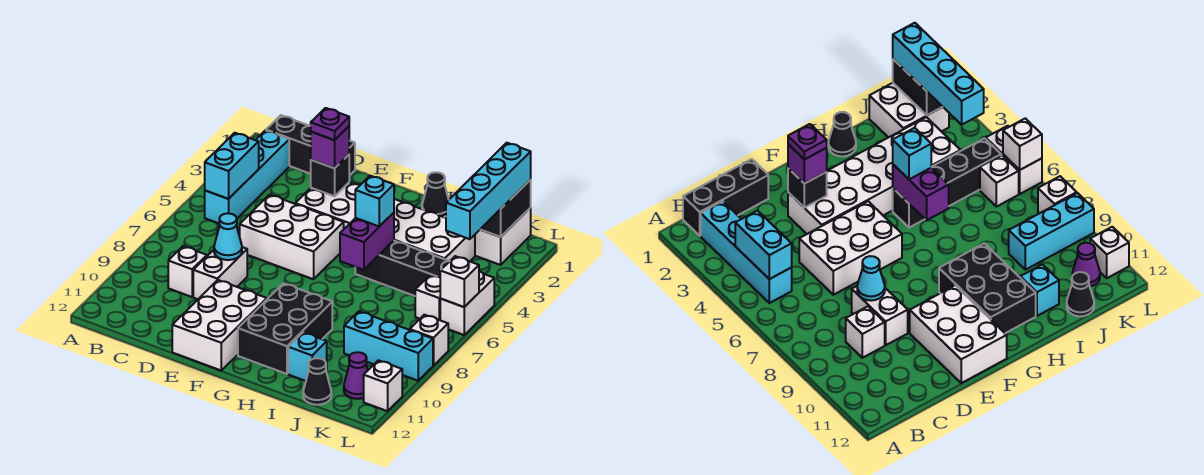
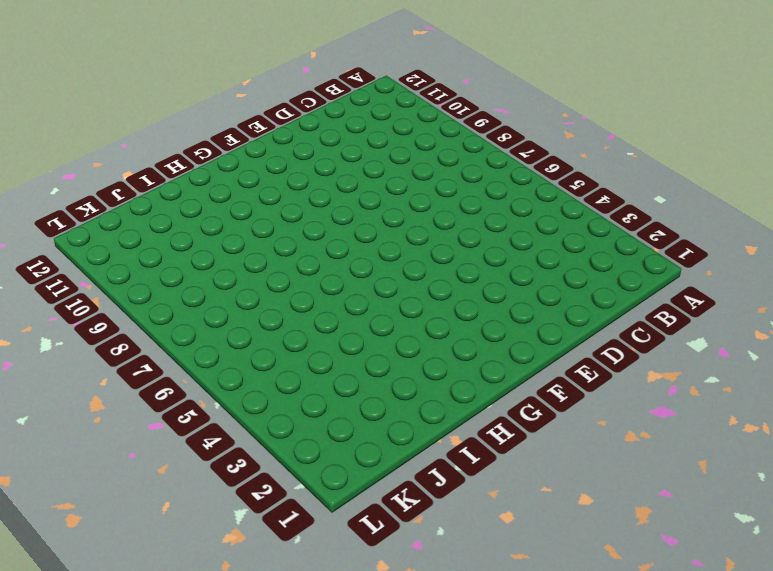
none -> black 1x3 brick [266,115,355,176]
none -> cyan 1x4 brick [205,130,289,223]
none -> white 1x1 brick [168,246,207,297]

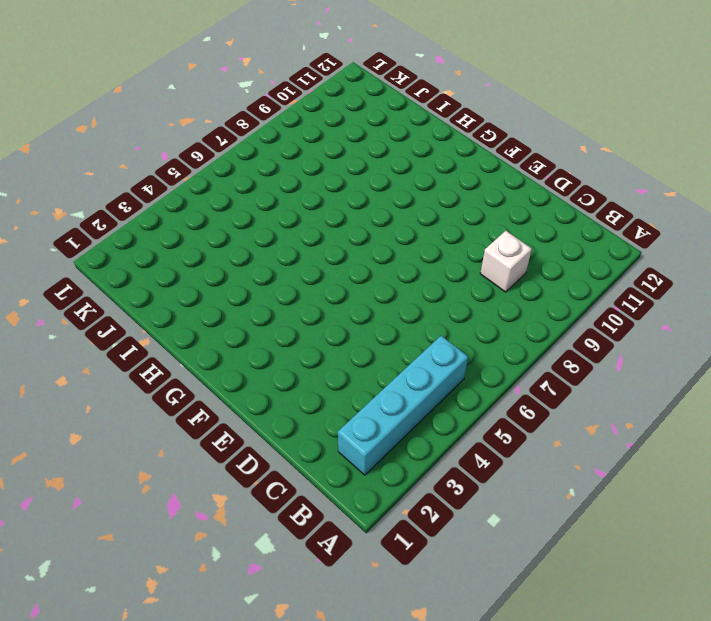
none -> black 1x3 brick [266,115,355,176]
none -> white 2x3 brick [240,195,344,279]
none -> white 1x2 brick [193,247,247,299]

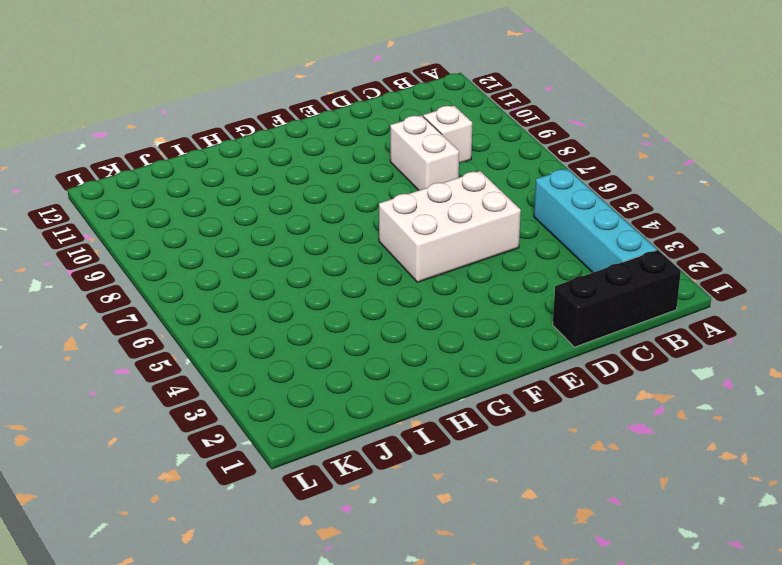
none -> white 2x6 brick [295,182,475,261]
none -> white 2x3 brick [172,280,267,370]
none -> black 2x3 brick [238,283,332,374]

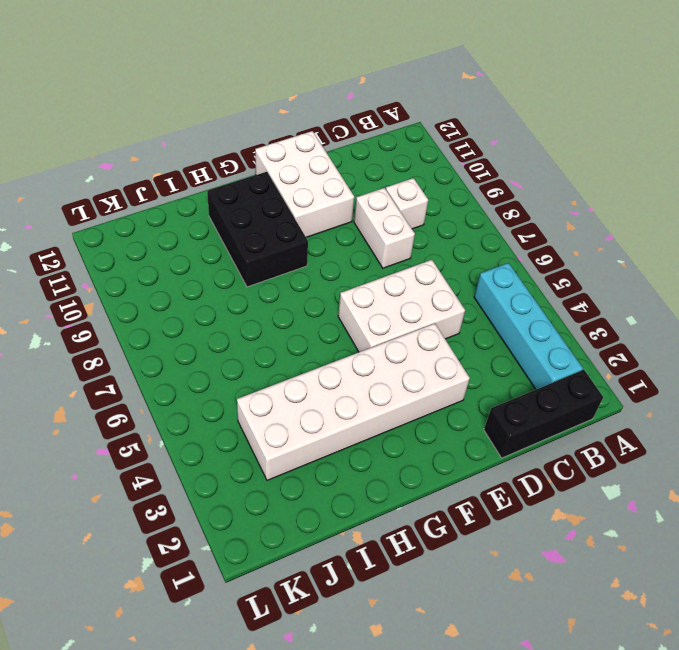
none -> black 1x1 cone [422,172,449,217]
none -> black 1x4 brick [355,241,450,296]
none -> cyan 1x1 brick [288,332,327,381]

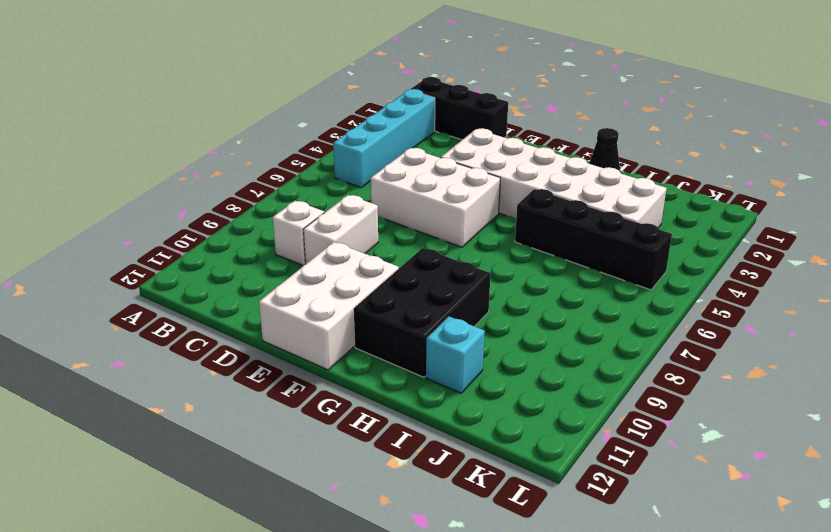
none -> white 2x2 brick [475,208,531,265]
none -> cyan 1x3 brick [344,311,433,381]
none -> black 1x1 cone [303,358,331,405]

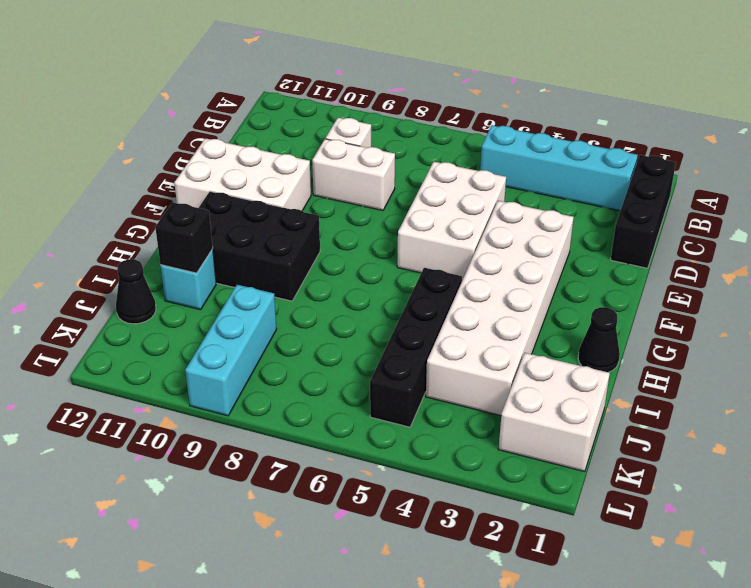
black 1x1 brick [155,202,213,273] -> black 1x1 brick moved to [311,155,349,196]
none -> white 1x1 brick [415,275,441,320]
none -> purple 1x1 cone [344,352,368,399]
none -> white 1x2 brick [440,271,494,335]

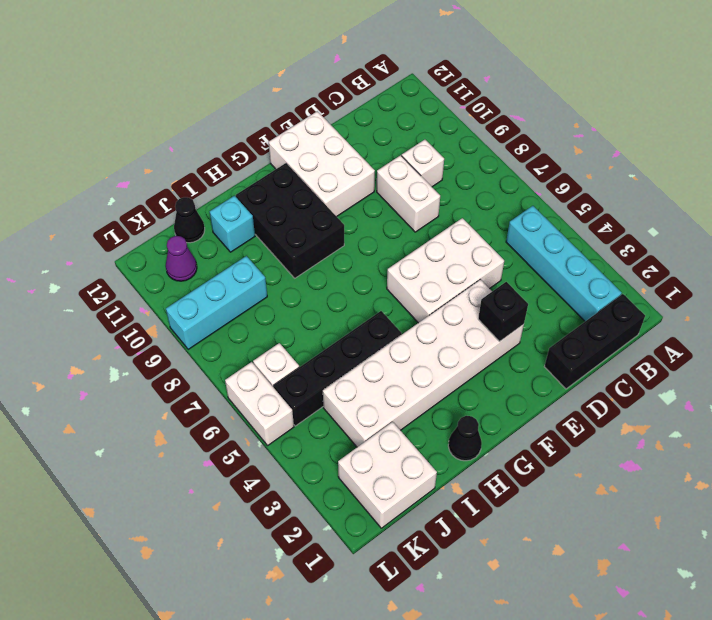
none -> white 1x1 brick [410,315,448,366]
none -> white 1x1 brick [364,360,402,411]
none -> cyan 1x2 brick [205,133,259,199]

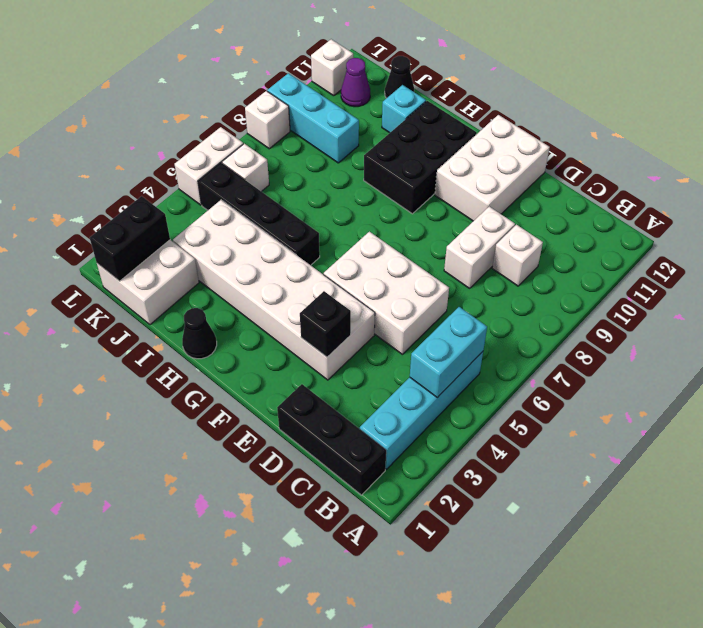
none -> cyan 1x1 cone [214,213,242,260]
none -> purple 1x2 brick [340,213,394,270]
none -> white 1x1 brick [440,256,479,307]

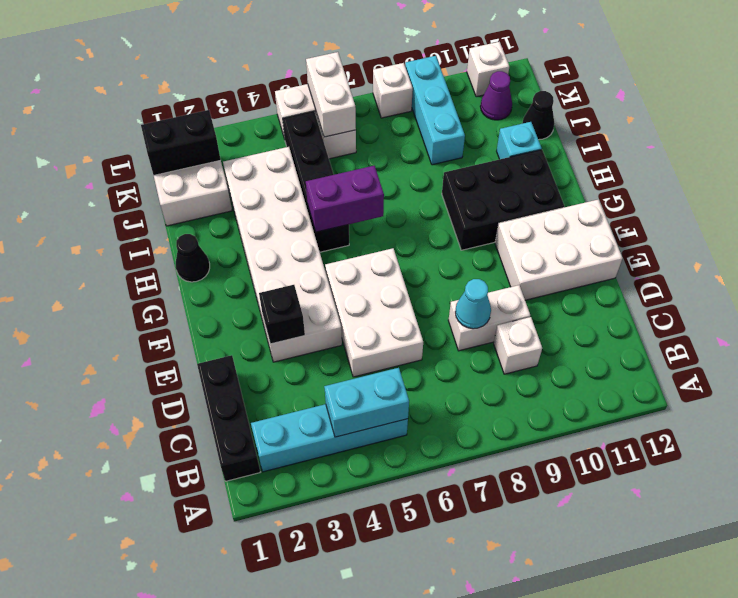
white 1x2 brick [306,52,356,137] -> white 1x1 brick [440,256,479,307]
none -> purple 1x1 brick [311,126,349,168]
none -> cyan 1x1 brick [355,176,394,226]
none -> cyan 1x4 brick [446,143,531,239]

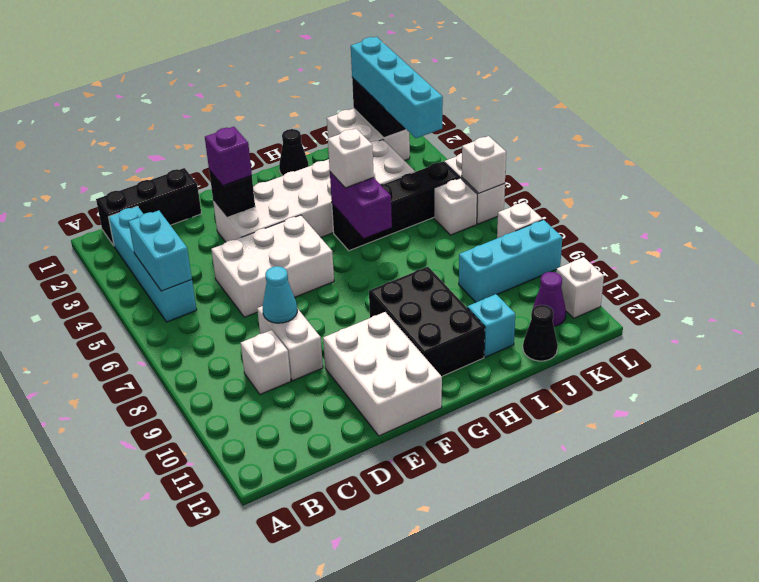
white 1x1 brick [328,129,374,188] -> cyan 1x1 brick [355,176,394,226]
none -> purple 1x1 plate [311,108,349,140]

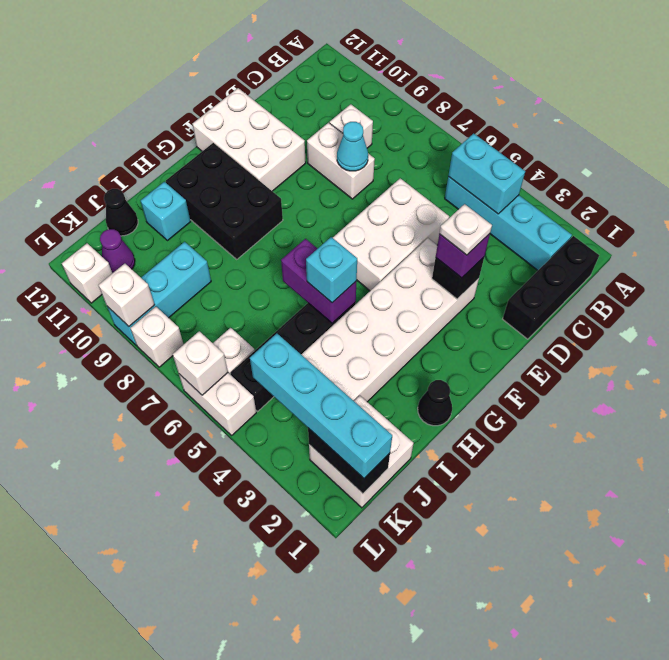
white 1x1 plate [439,204,492,255] -> purple 1x1 plate [311,108,349,140]
white 1x1 brick [99,264,155,326] -> none

